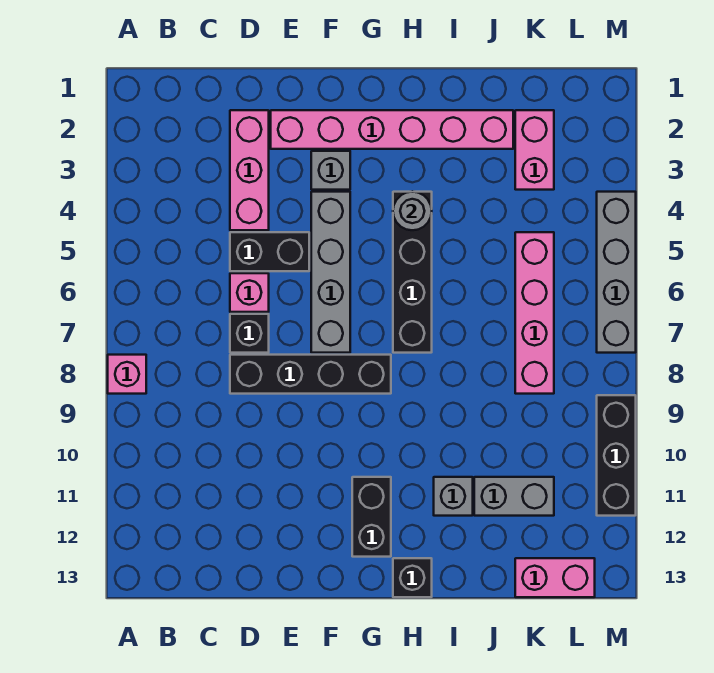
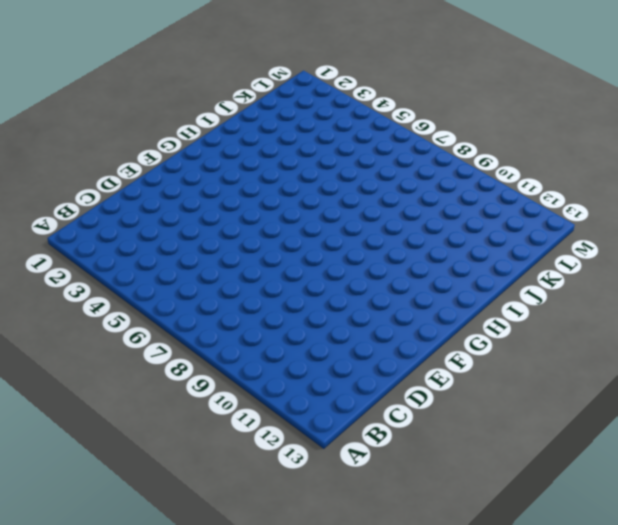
none -> pink 1x1 brick [108,355,146,394]
none -> pink 1x3 brick [230,110,269,230]
none -> black 1x2 brick [230,232,309,271]

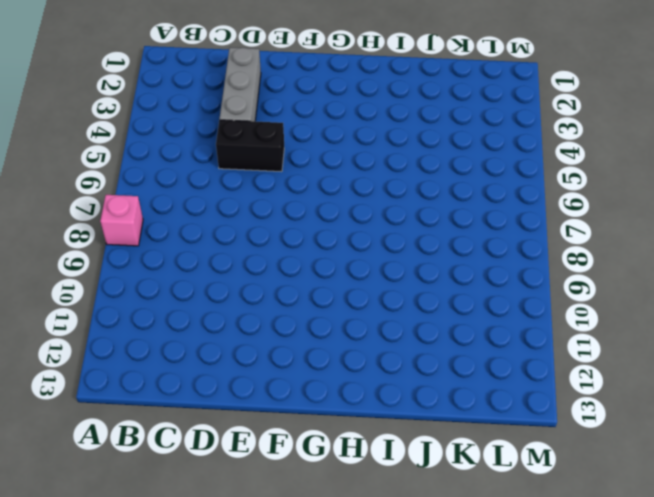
grey 1x3 brick [220,47,261,121] -> pink 1x3 brick [230,110,269,230]
none -> pink 1x1 brick [230,273,269,312]
none -> black 1x1 brick [230,314,269,353]
none -> black 1x4 brick [230,355,391,394]

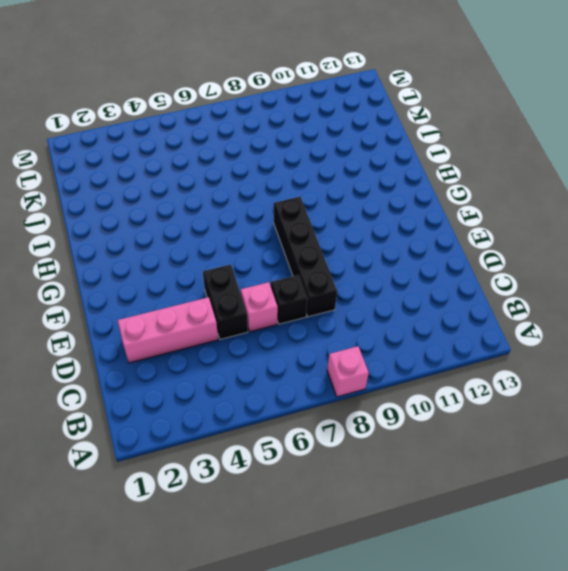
none -> pink 1x6 brick [271,110,513,149]
none -> grey 1x1 brick [311,151,350,190]
none -> grey 1x4 brick [311,192,350,353]

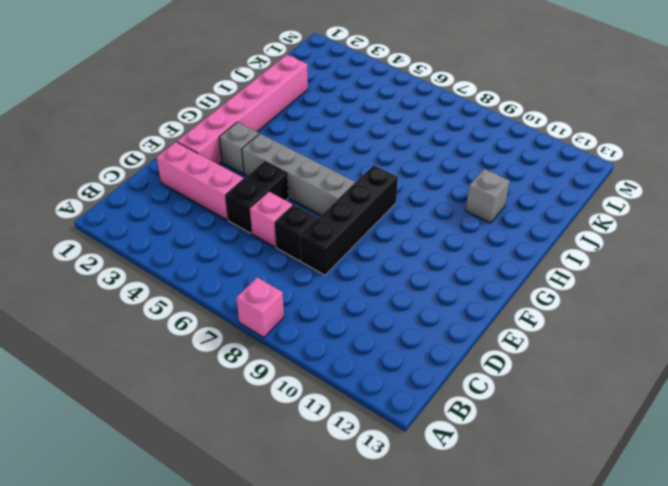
none -> black 1x2 brick [352,477,391,557]
none -> black 1x4 brick [393,192,432,353]
none -> black 1x1 brick [393,558,432,597]

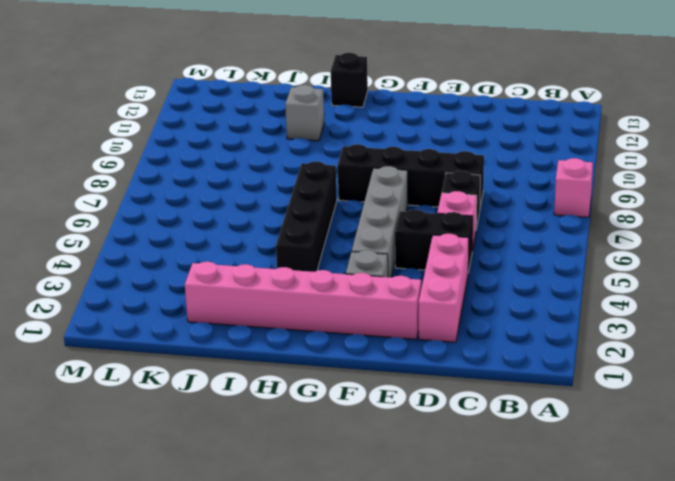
none -> black 1x2 brick [352,477,391,557]
none -> grey 1x2 brick [474,477,554,516]
none -> pink 1x2 brick [515,110,554,190]

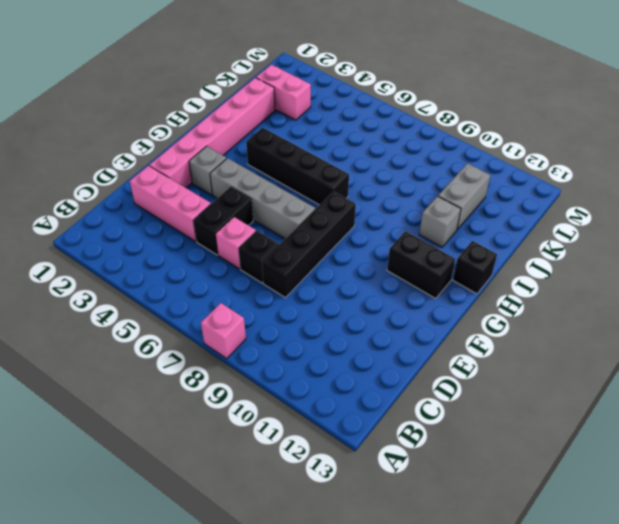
none -> pink 1x4 brick [515,232,554,394]
none -> pink 1x2 brick [515,558,595,597]
none -> grey 1x4 brick [597,192,636,353]

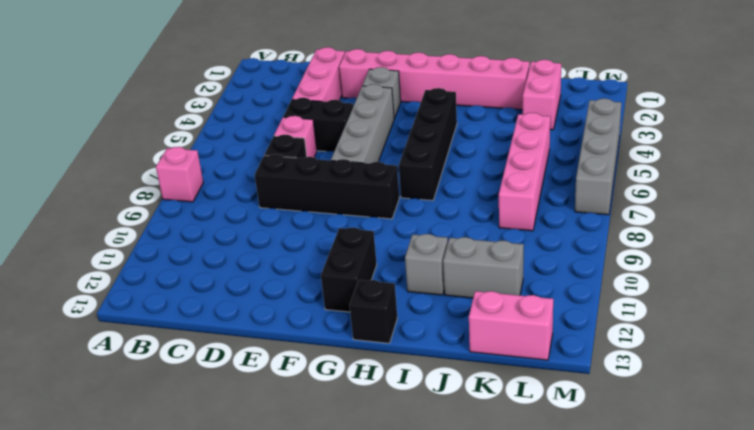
none -> black 1x3 brick [597,395,636,516]
none -> grey 1x1 round brick [393,192,432,230]

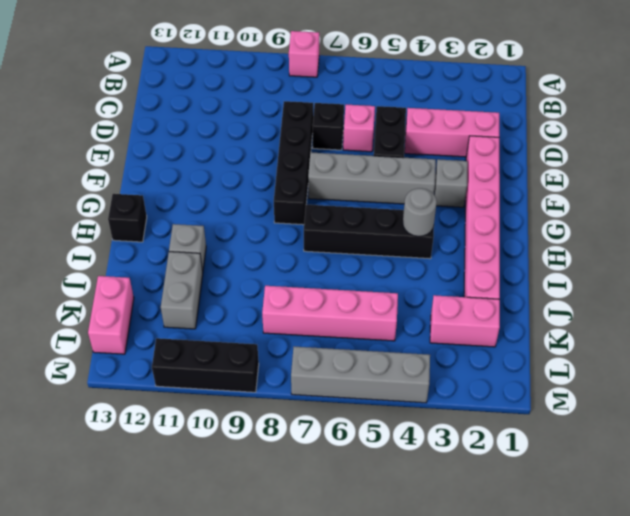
none -> black 1x2 brick [352,477,391,557]

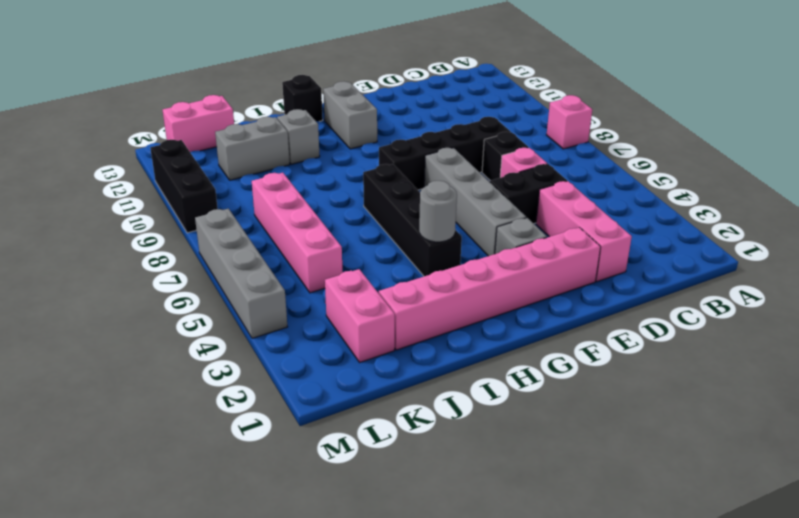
grey 1x2 brick [323,81,377,149] -> black 1x2 brick [352,477,391,557]

